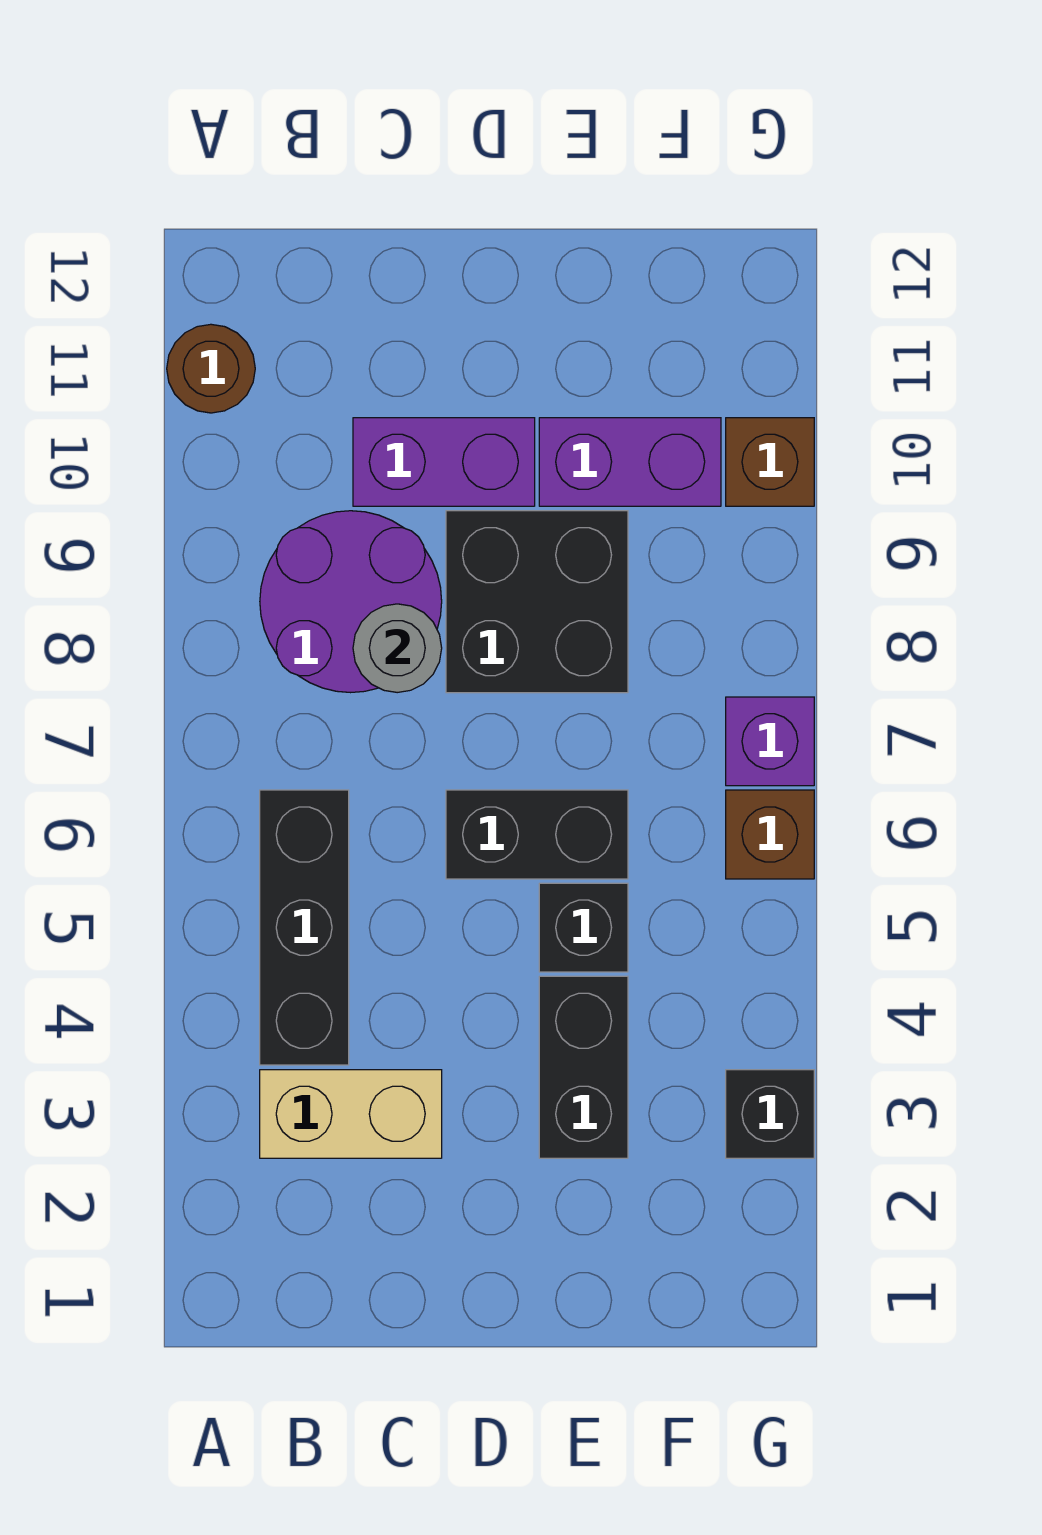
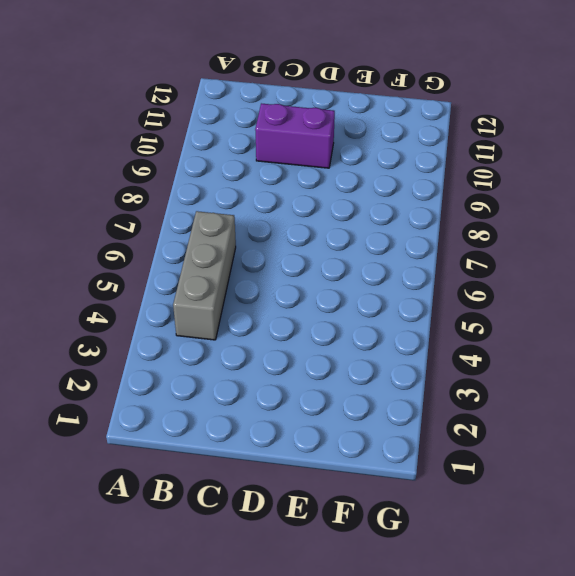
grey 1x3 brick [173,211,236,340] -> black 1x3 brick [260,790,349,1065]
none -> brown 1x1 round brick [167,324,255,413]
none -> tan 1x2 brick [260,1070,442,1158]
none -> purple 2x2 round brick [260,511,442,693]

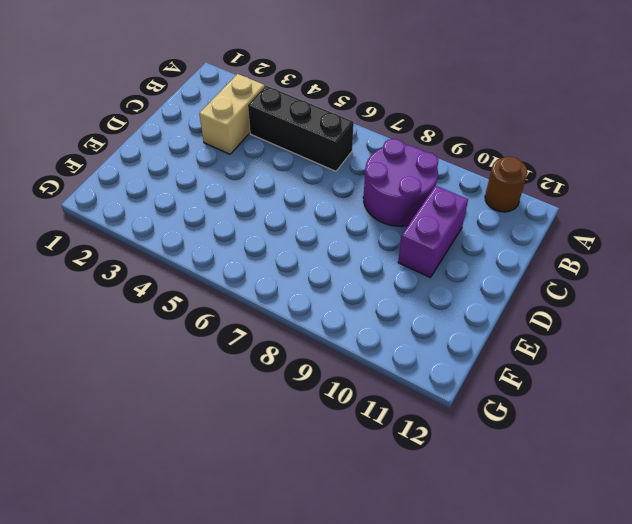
none -> black 1x2 brick [446,790,628,879]
none -> black 2x2 brick [446,511,628,693]
none -> black 1x2 brick [539,976,628,1158]

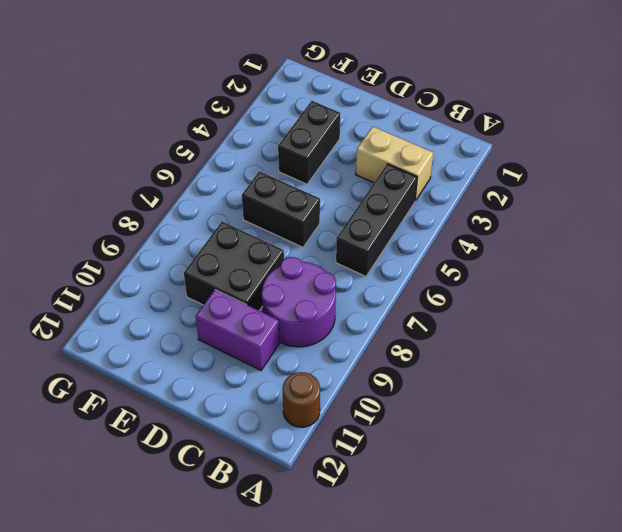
none -> black 1x1 brick [539,883,628,972]
none -> purple 1x2 brick [539,418,721,506]
none -> black 1x1 brick [726,1070,814,1158]

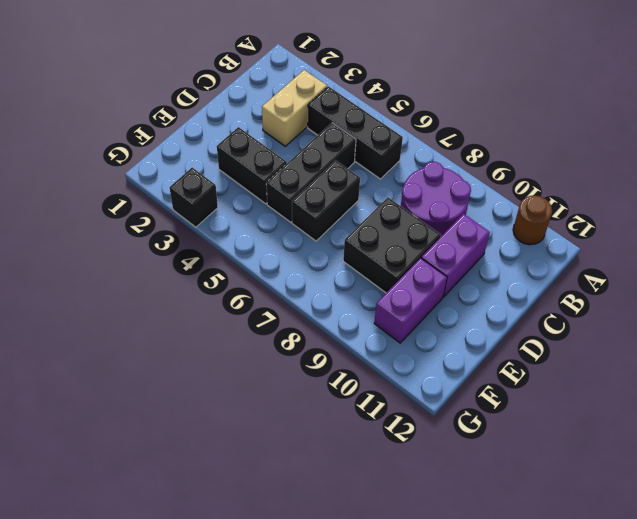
black 1x3 brick [266,123,356,222] -> black 1x1 brick [539,883,628,972]
none -> brown 1x1 brick [726,790,814,879]
none -> purple 1x1 brick [726,697,814,786]
none -> brown 1x1 brick [726,418,814,506]

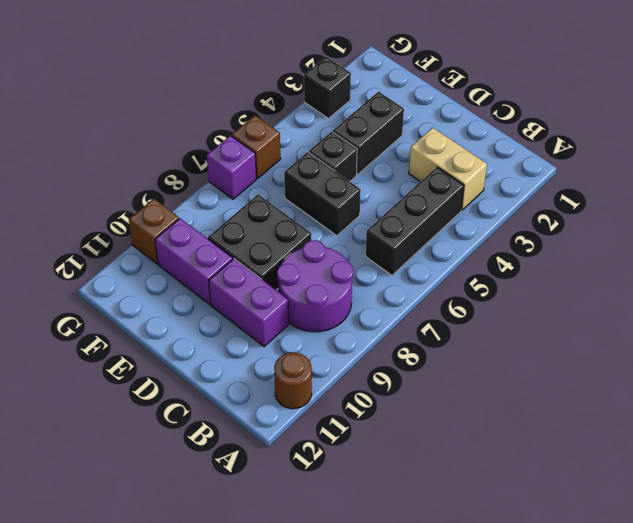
none -> grey 1x1 round brick [353,604,442,693]

